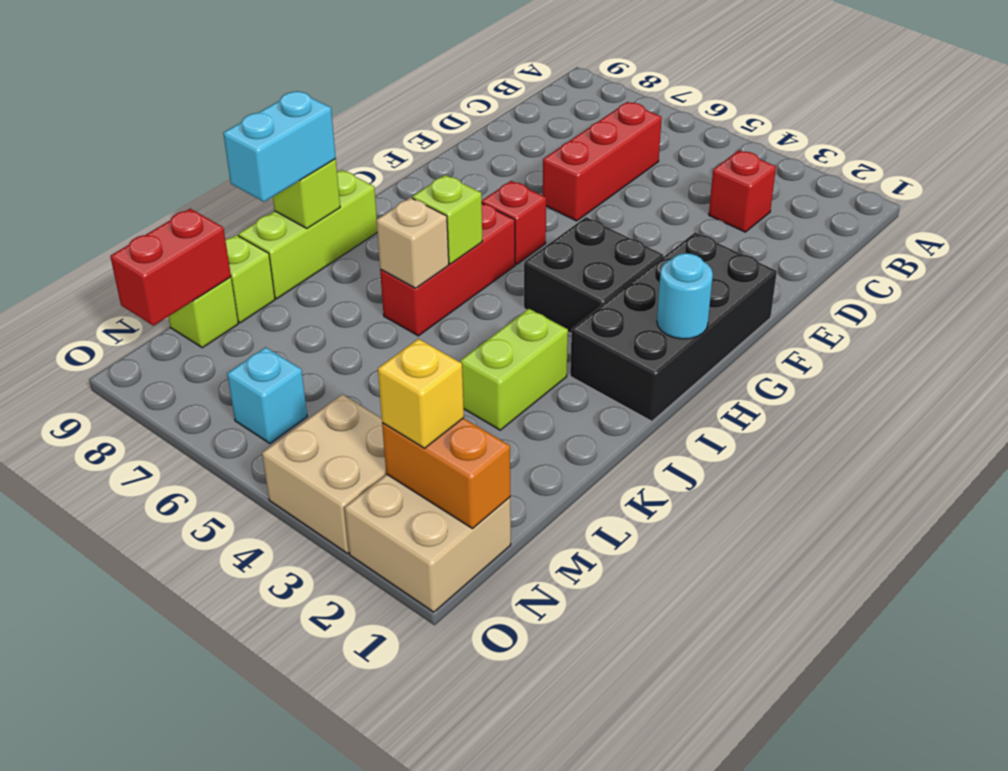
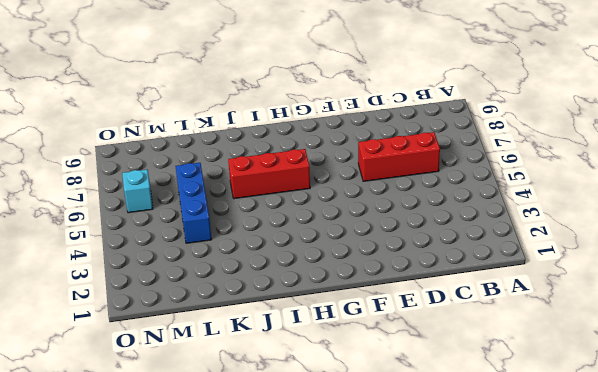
blue 1x3 brick [176,163,212,243] -> none
none -> red 1x1 brick [709,150,776,232]
none -> black 2x4 brick [570,232,777,421]
none -> black 2x2 brick [524,217,663,333]

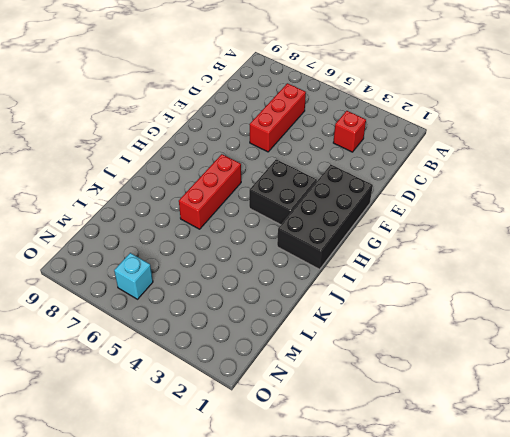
none -> red 1x1 brick [482,181,546,265]
none -> lime 1x3 brick [238,170,377,299]
none -> lime 1x2 brick [460,309,568,430]

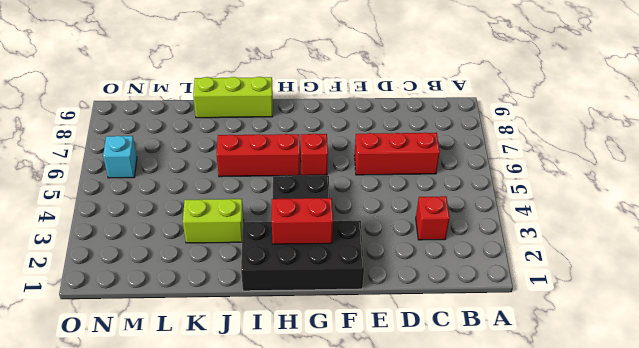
red 1x2 brick [272,198,333,244] -> red 1x2 brick moved to [110,209,231,326]
none -> lime 1x1 brick [225,235,275,323]
none -> lime 1x1 brick [168,277,238,348]
none -> tan 2x2 brick [345,474,511,612]

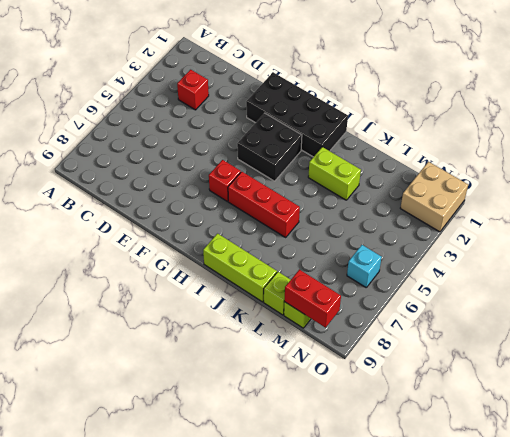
none -> red 1x3 brick [543,102,662,221]
none -> tan 2x2 brick [262,394,386,554]
none -> cyan 1x1 round brick [657,253,713,339]

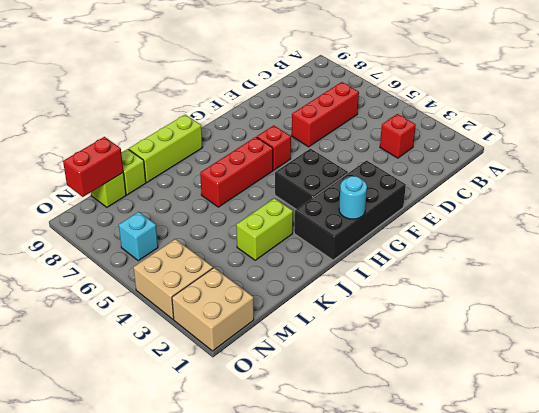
none -> lime 1x1 brick [412,175,482,264]
none -> tan 1x1 brick [376,198,449,288]
none -> lime 1x1 brick [273,159,340,228]

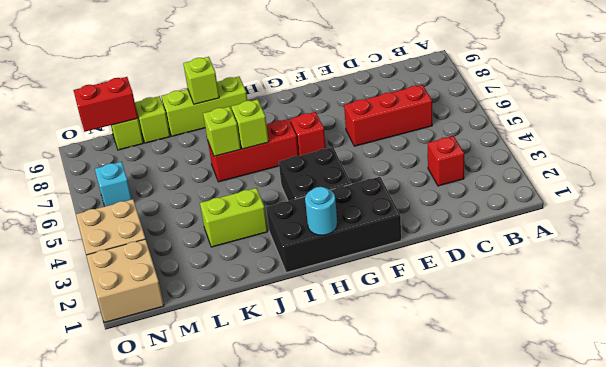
lime 1x1 brick [203,106,241,156] -> tan 1x1 brick [376,198,449,288]
none -> orange 1x2 brick [382,418,510,529]
none -> cyan 1x2 brick [223,91,336,202]
none -> yellow 1x1 brick [378,339,464,448]

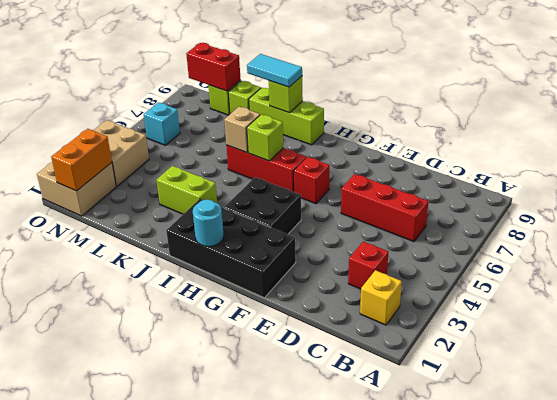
yellow 1x1 brick [360,270,402,325] -> yellow 1x1 brick moved to [378,339,464,448]
cyan 1x2 tile [247,54,302,87] -> cyan 1x2 brick [223,91,336,202]

